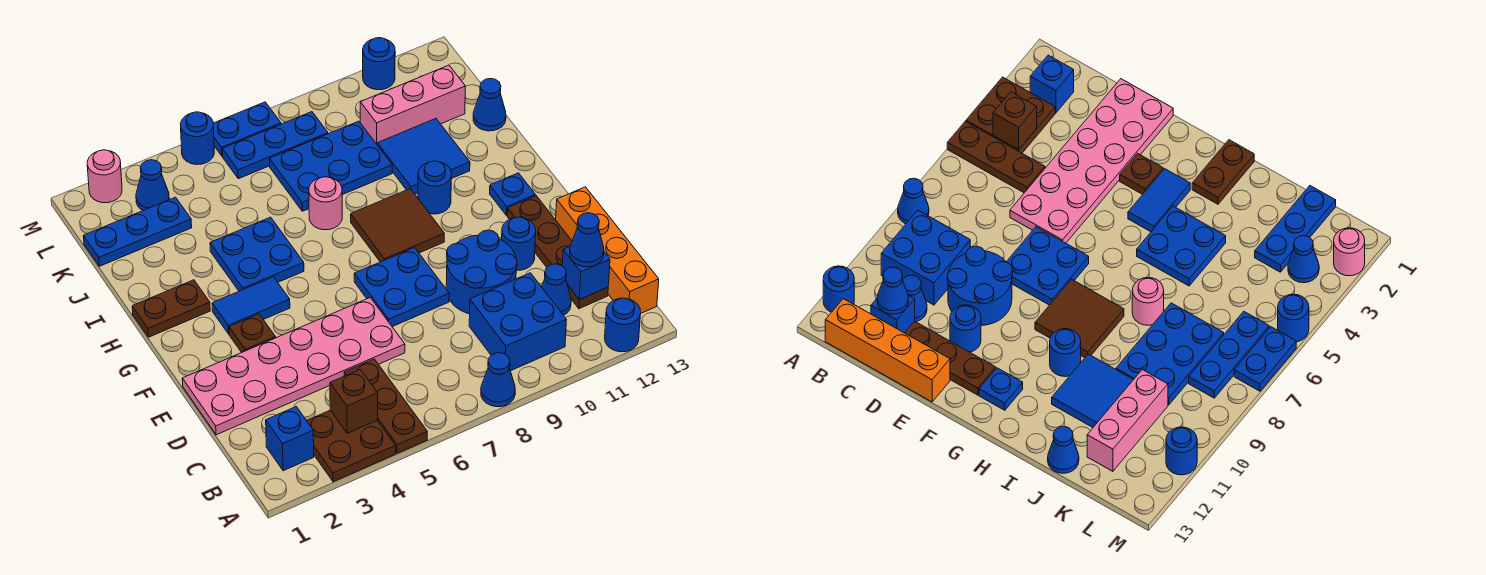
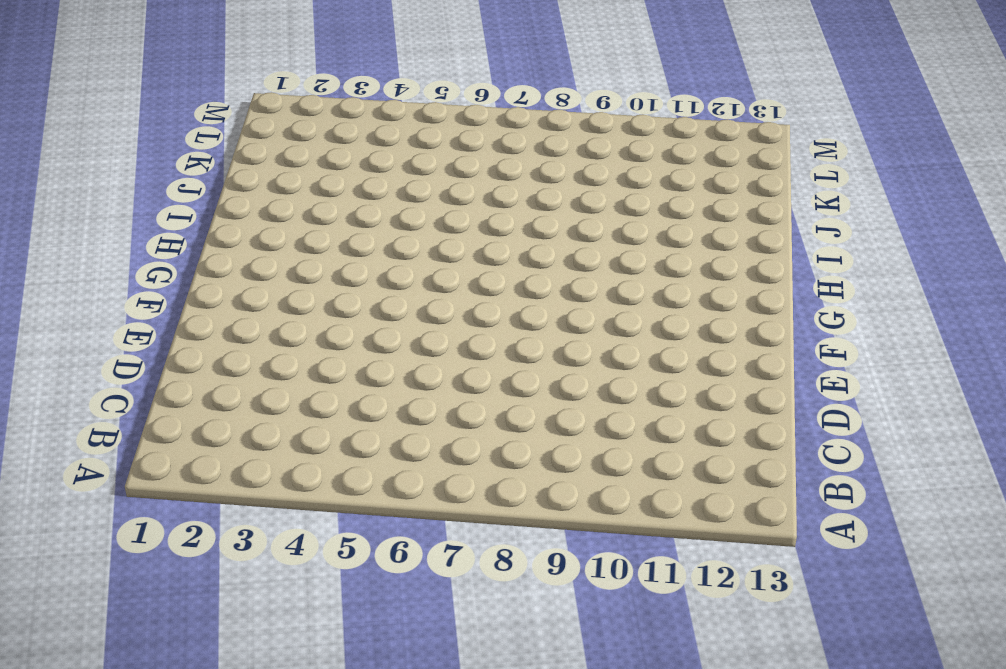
none -> brown 2x2 plate [307,410,396,482]
none -> brown 1x3 plate [344,359,427,453]
none -> blue 1x1 cone [481,353,515,407]
none -> blue 1x1 round brick [605,298,641,352]

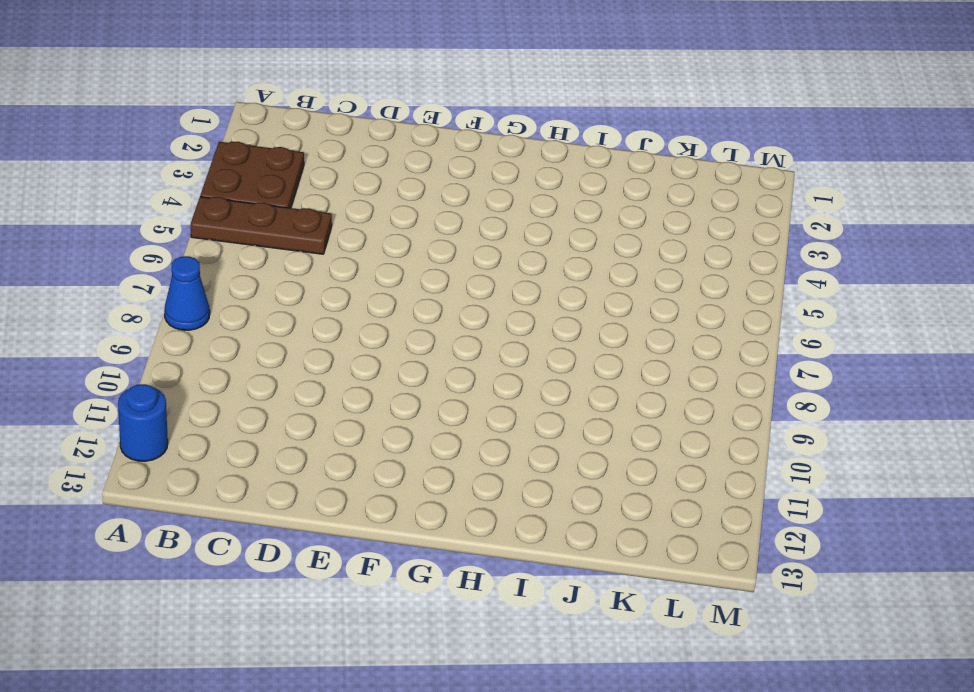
none -> blue 1x1 brick [266,407,314,471]
none -> blue 2x2 brick [469,273,566,371]
none -> orange 1x4 brick [556,187,659,313]
none -> blue 1x1 cone [542,264,571,315]

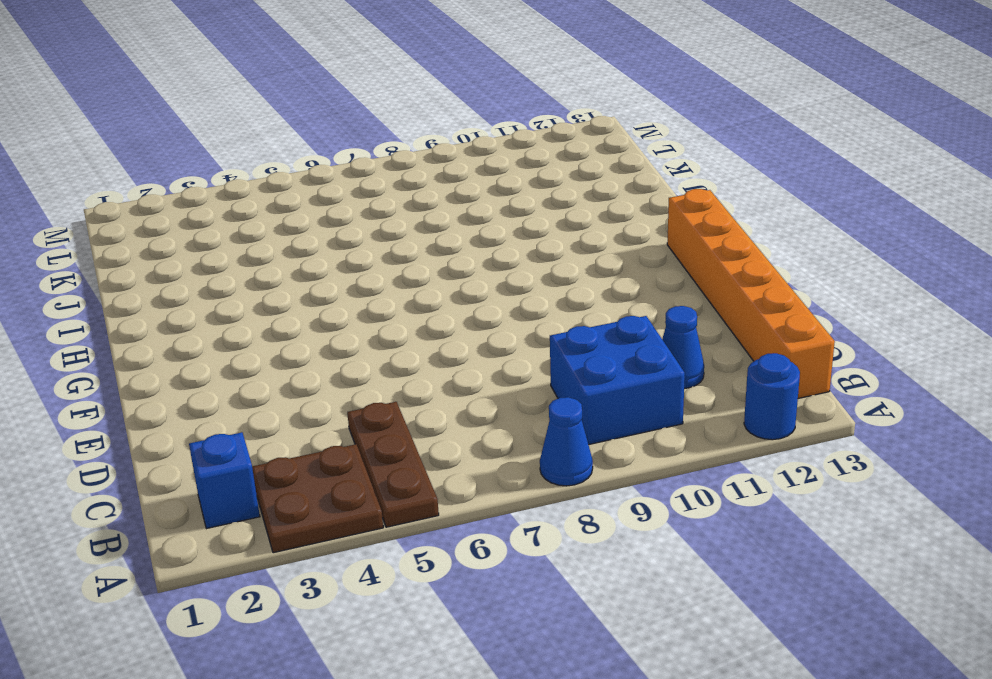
orange 1x6 brick [667,189,835,399] -> orange 1x4 brick [556,187,659,313]
none -> brown 1x4 plate [507,196,608,309]
none -> pink 2x6 plate [182,298,405,435]
none -> blue 2x2 round brick [446,230,517,314]
none -> blue 2x2 plate [354,248,449,327]

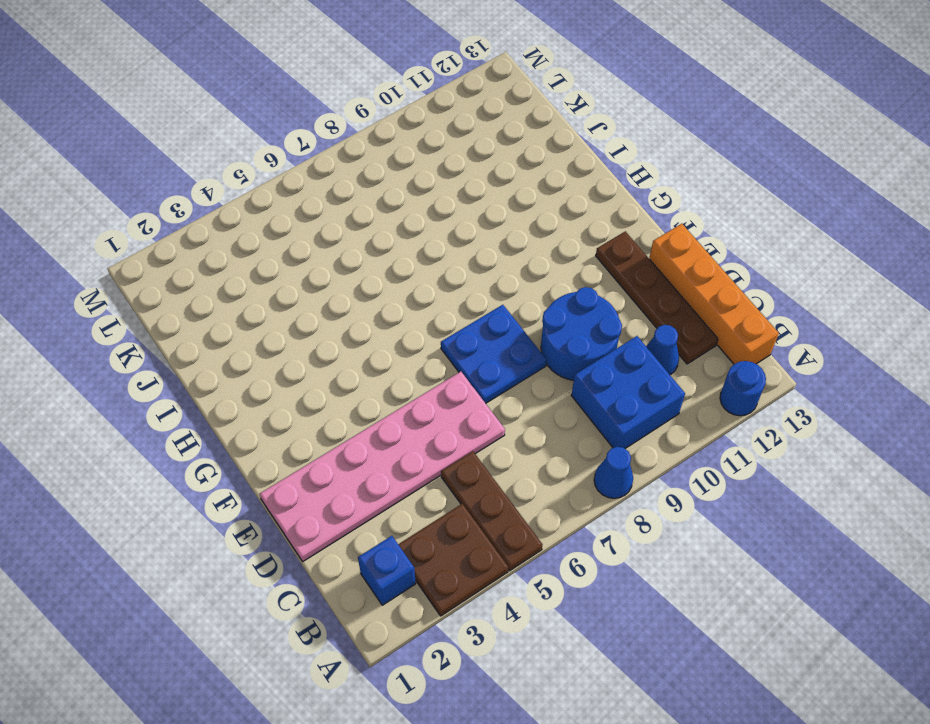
none -> blue 1x1 round brick [502,217,536,270]
none -> brown 1x1 plate [229,314,276,353]
none -> blue 1x2 tile [212,277,290,334]
none -> brown 2x2 tile [351,189,444,262]

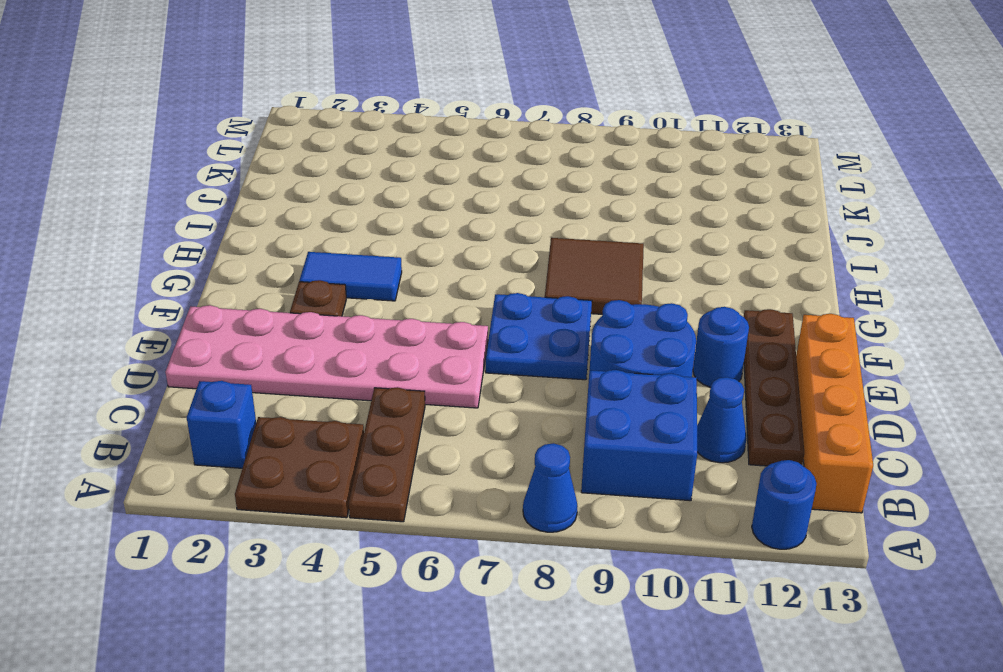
none -> blue 1x1 plate [490,173,535,216]
none -> brown 1x2 plate [132,280,210,337]
none -> blue 2x2 plate [210,217,304,291]
none -> blue 1x1 round brick [418,161,451,214]

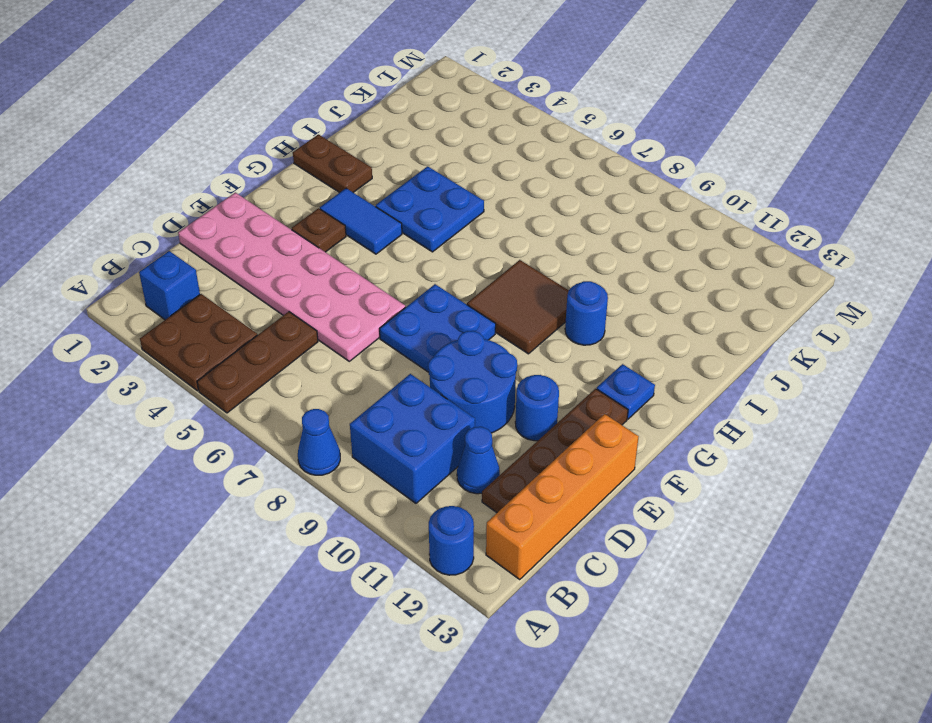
none -> pink 1x1 round brick [309,177,342,230]
none -> blue 2x2 tile [377,119,470,194]
none -> blue 2x3 plate [269,121,392,211]
none -> blue 1x1 cone [473,78,506,131]

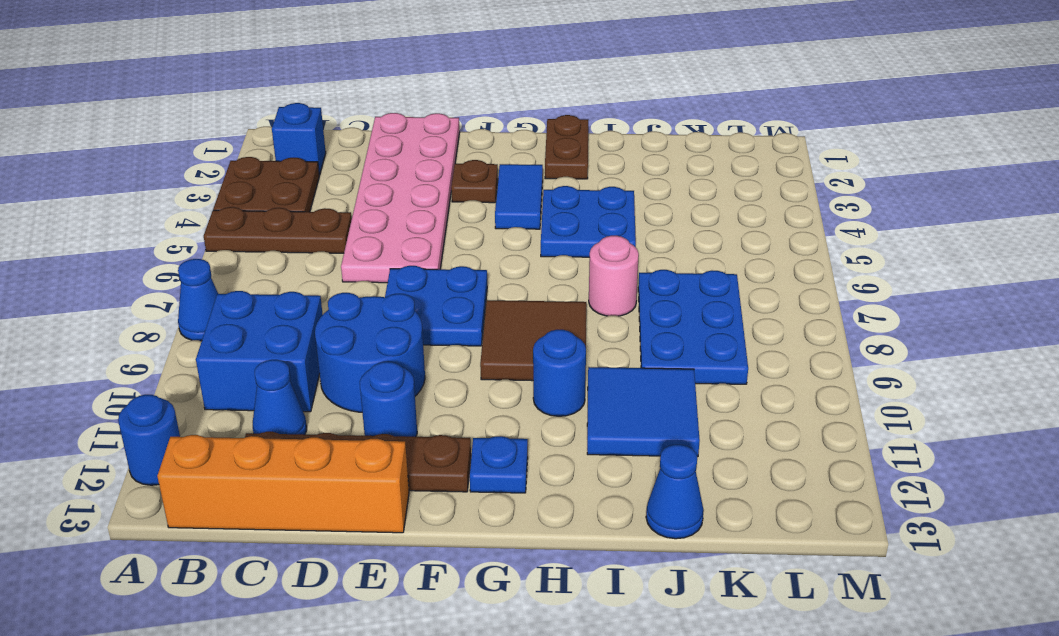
none -> blue 1x3 plate [83,197,192,266]
none -> pink 1x3 brick [360,65,466,144]
none -> blue 1x1 cone [136,160,169,210]
none -> blue 1x3 plate [222,112,328,179]

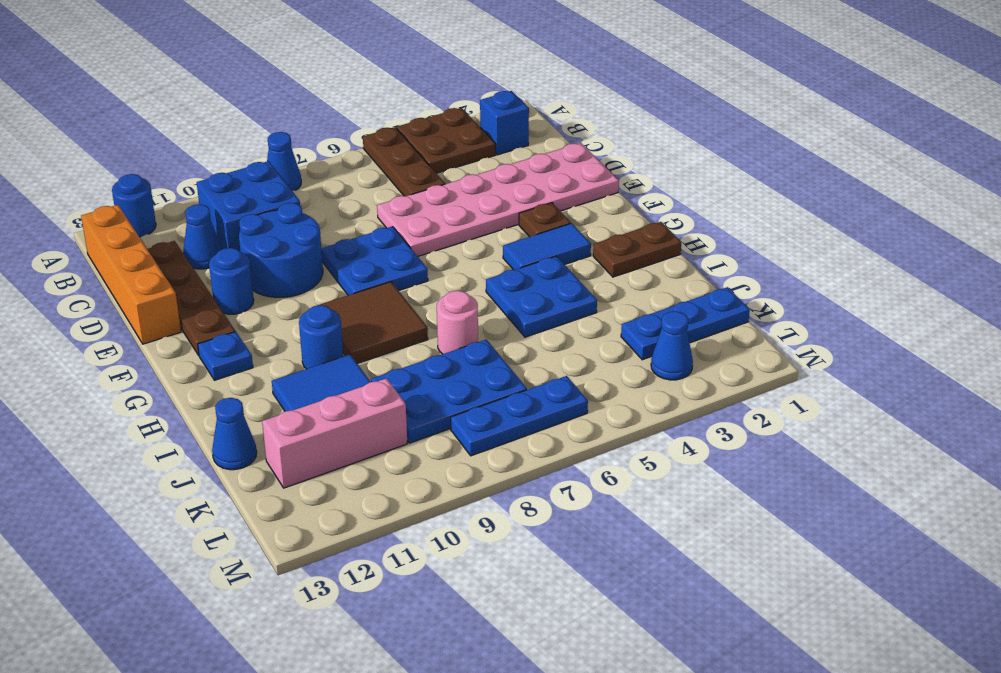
none -> pink 1x1 round brick [87,150,122,203]
none -> blue 1x1 round brick [180,112,214,165]
none -> blue 1x2 plate [213,102,281,156]
none -> blue 1x1 round brick [363,38,395,90]

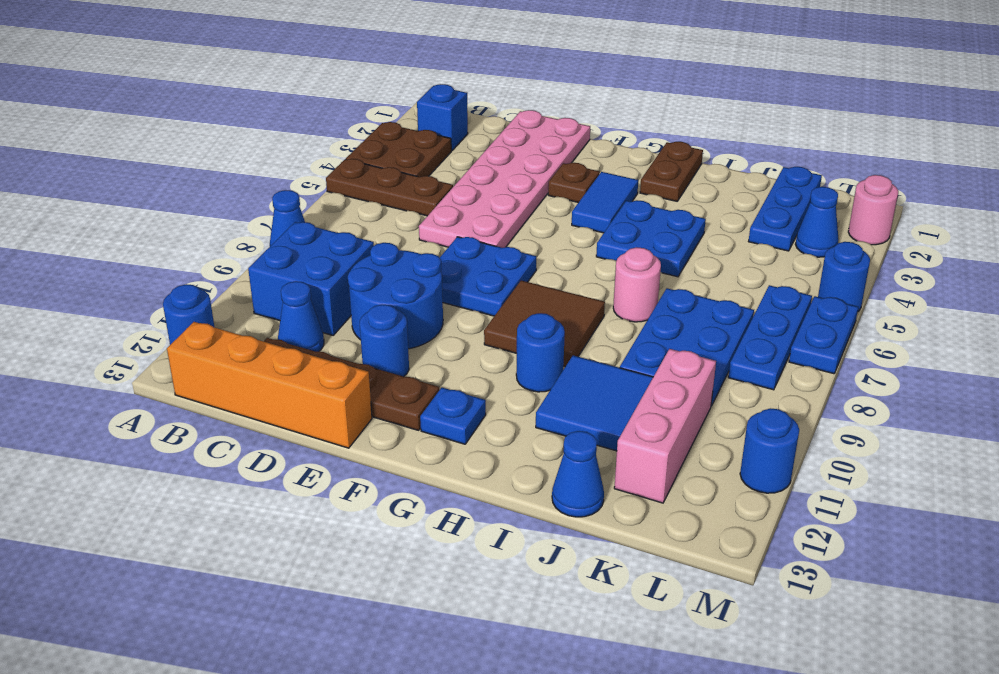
none -> brown 1x1 brick [330,369,378,433]
none -> blue 1x1 brick [562,247,610,300]
none -> blue 1x1 cone [570,213,604,267]

